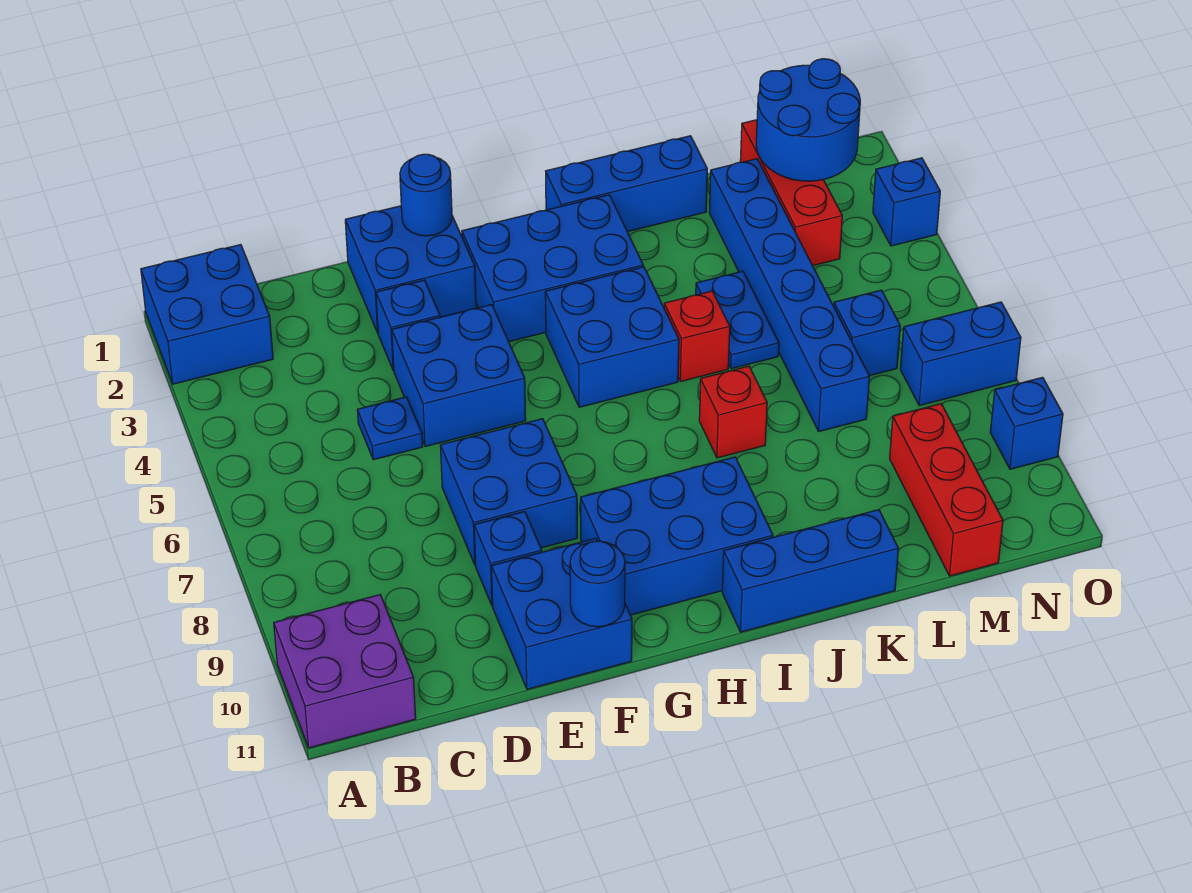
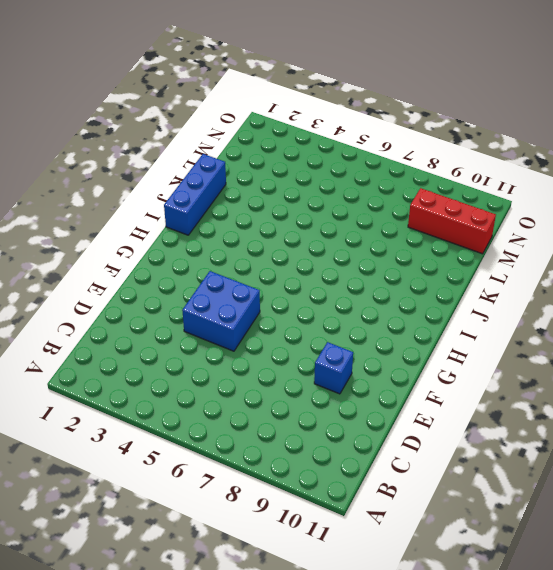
none -> blue 2x2 brick [141,245,273,384]
none -> purple 2x2 brick [274,595,416,748]
none -> blue 1x1 plate [357,397,423,460]

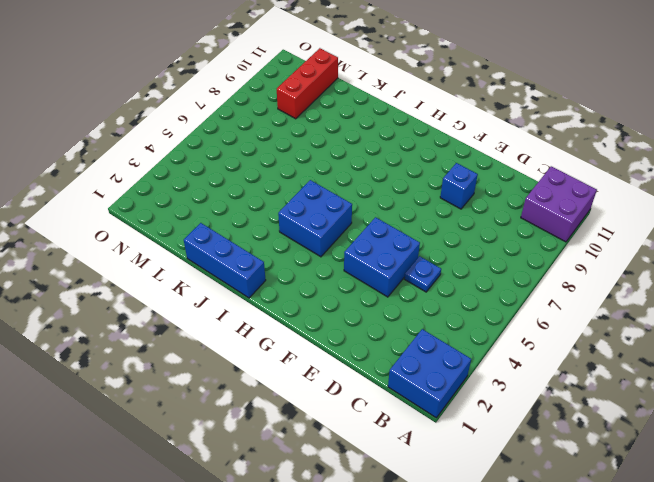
none -> blue 2x2 brick [345,206,476,333]
none -> blue 1x1 brick [376,280,440,370]
none -> blue 2x2 brick [440,419,577,564]

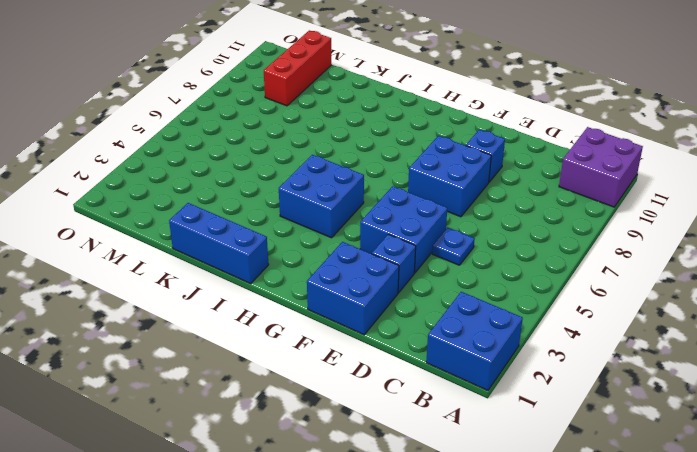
none -> blue 2x2 brick [491,538,632,689]
none -> blue 2x3 brick [462,195,643,342]
none -> blue 2x3 brick [581,457,773,615]

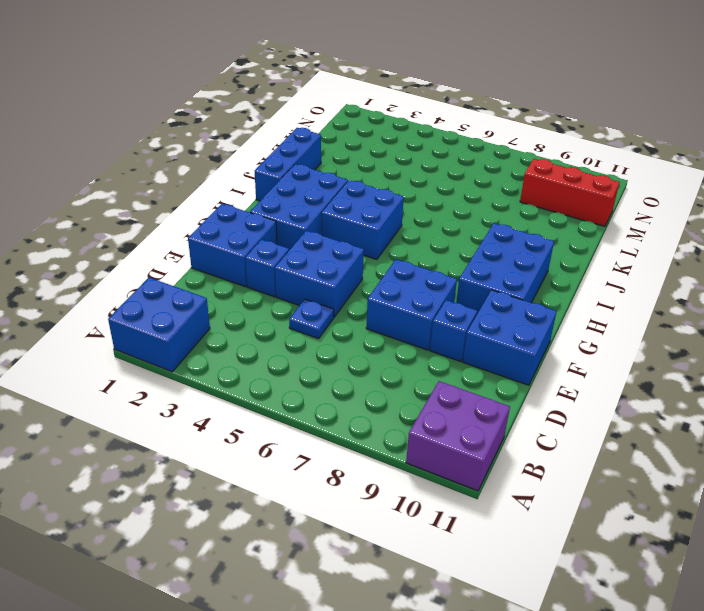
none -> blue 1x3 brick [722,510,898,632]
none -> red 1x1 brick [664,291,730,381]
none -> red 1x1 brick [699,366,767,458]

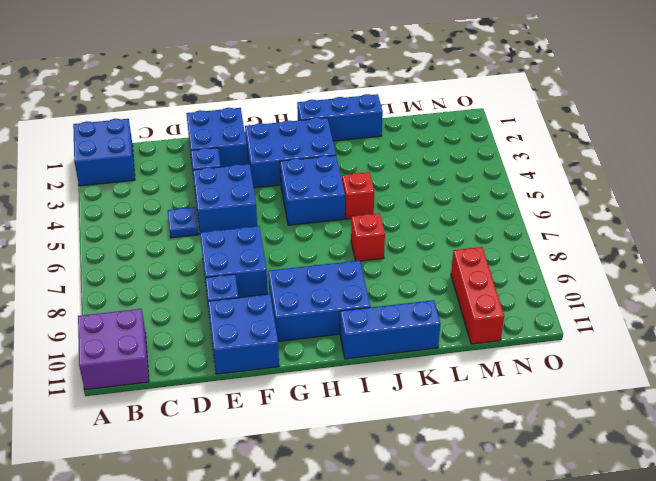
none -> blue 1x2 plate [696,271,779,369]
none -> blue 1x6 brick [709,159,869,431]
none -> red 1x3 brick [740,120,842,266]

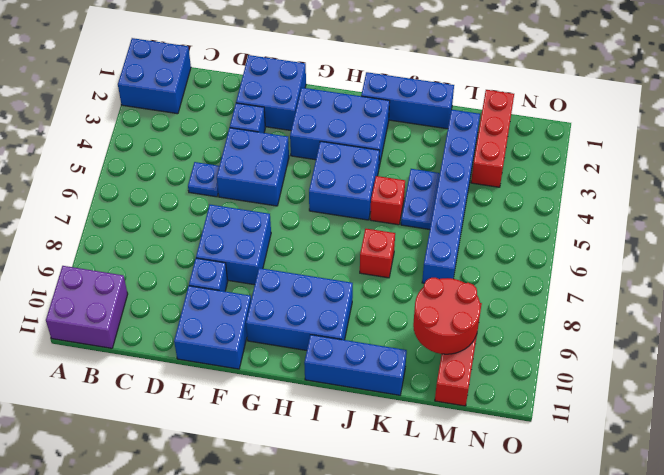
red 2x2 round brick [413,278,481,354] -> none
none -> blue 1x1 brick [834,290,900,376]
none -> blue 1x2 brick [900,302,1021,406]
none -> blue 1x1 brick [873,158,940,246]

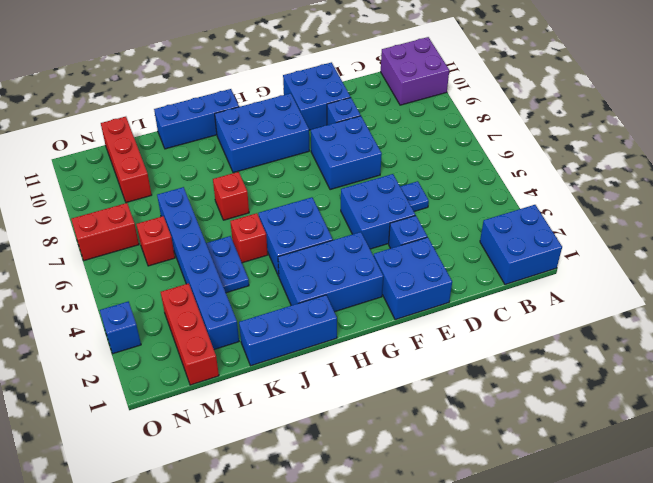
red 1x1 brick [136,216,175,266] -> blue 1x1 brick [834,290,900,376]
red 1x2 brick [71,203,139,261] -> blue 1x2 brick [900,302,1021,406]
none -> blue 1x1 brick [990,377,1063,469]
none -> blue 1x1 round brick [400,154,452,236]
none -> blue 1x1 round brick [570,541,625,627]

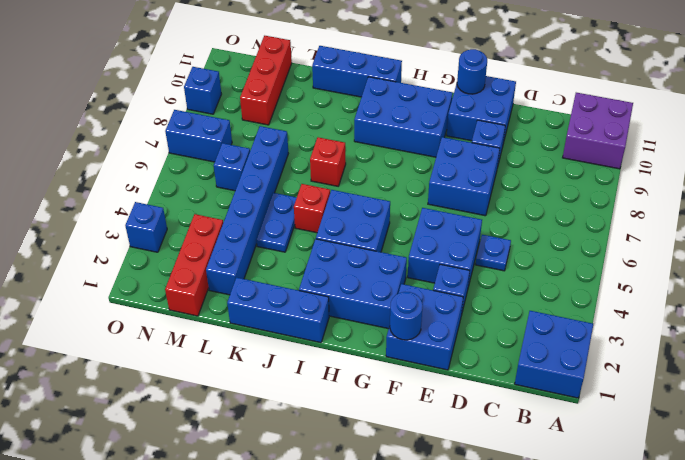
none -> blue 2x2 round brick [756,59,860,181]

